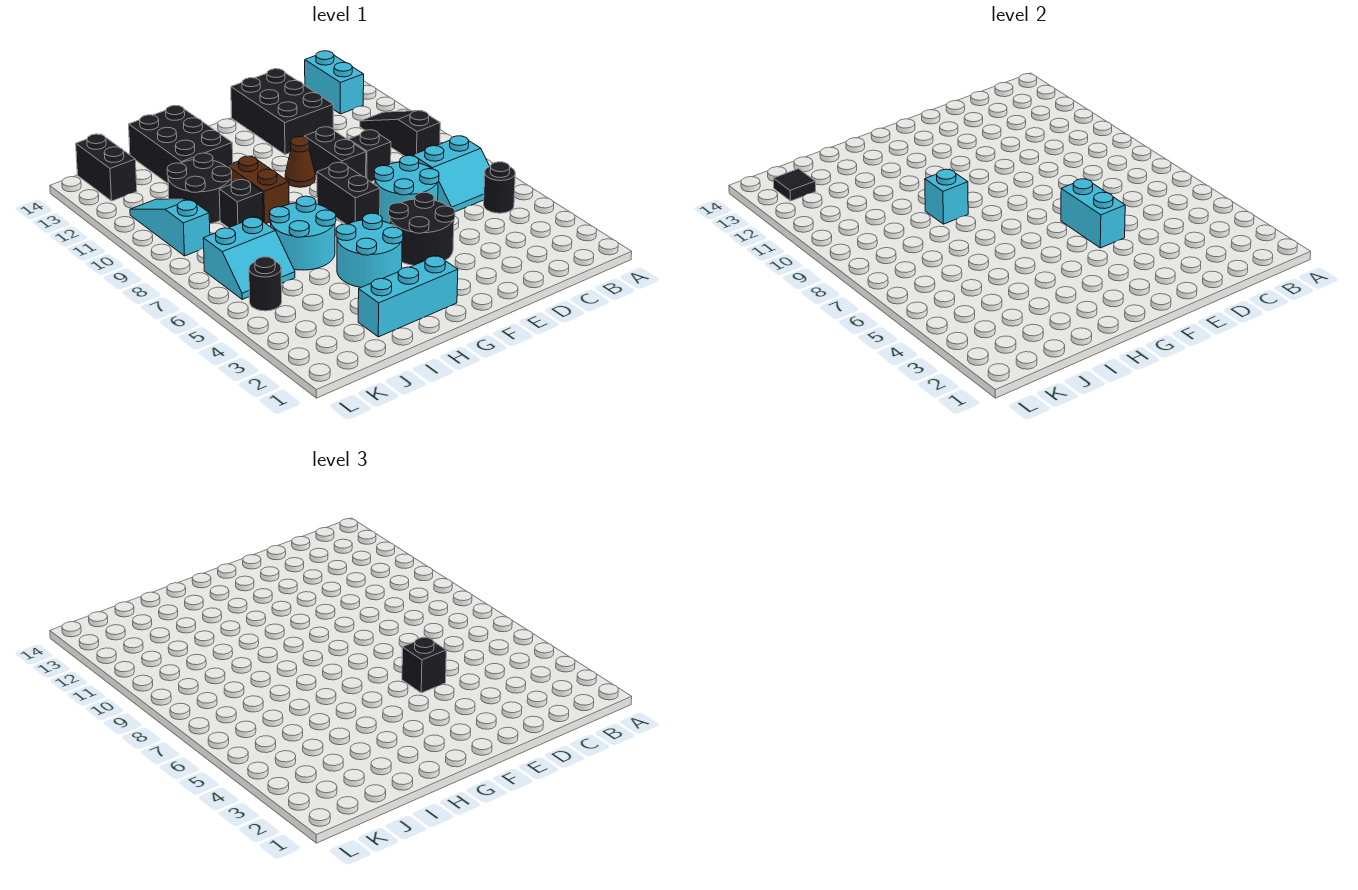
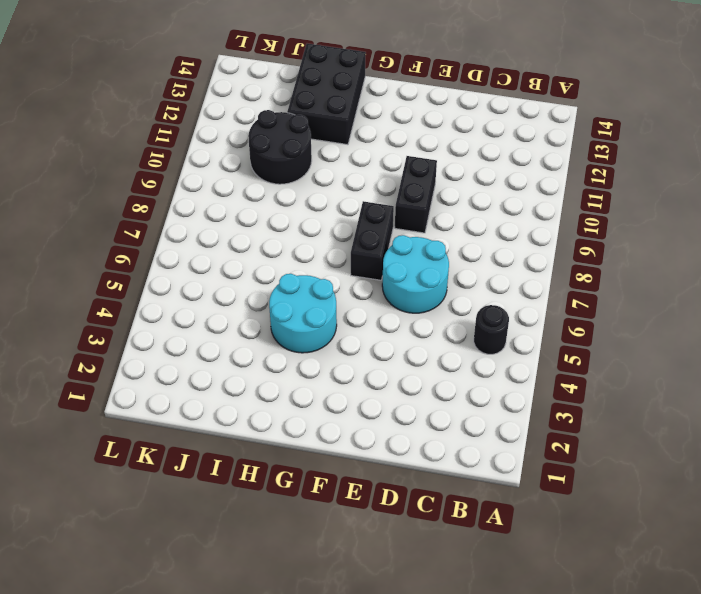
none -> cyan 2x2 slope [413,136,490,212]
none -> black 1x3 slope [360,111,440,156]
none -> cyan 1x2 brick [305,51,364,114]

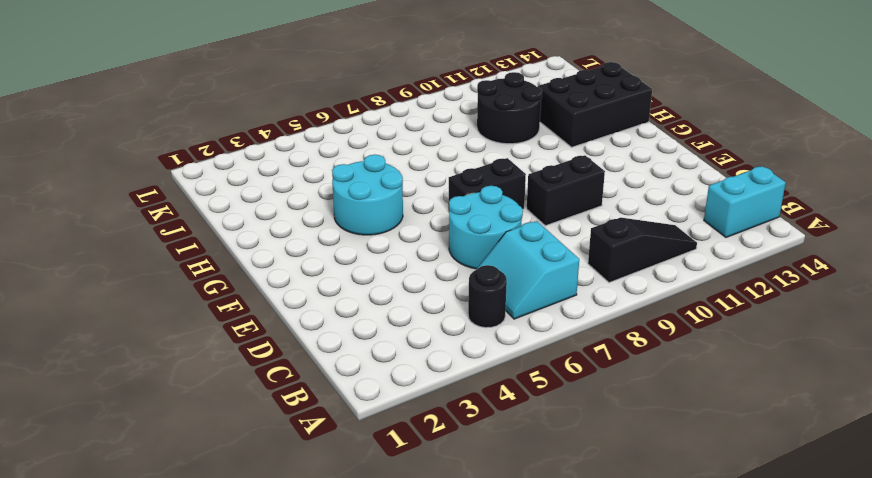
none -> black 1x1 brick [349,130,391,182]
none -> black 2x3 brick [231,69,333,155]
none -> black 2x2 round brick [389,192,455,265]

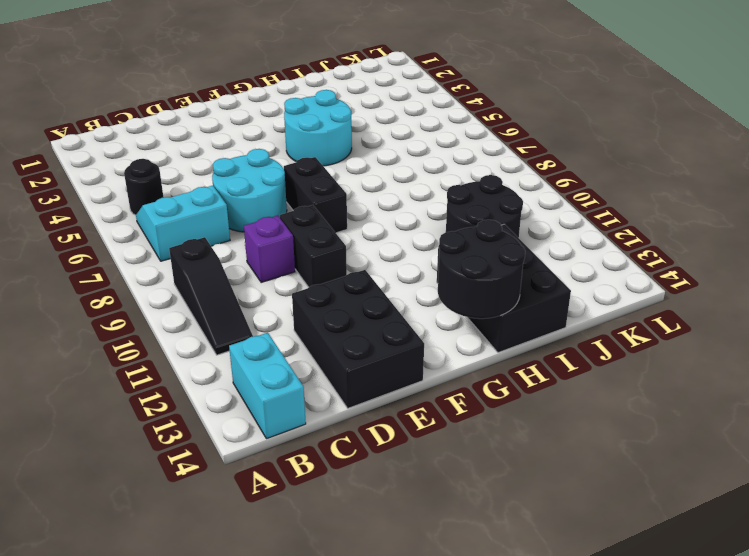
purple 1x1 brick [244,216,295,283] -> black 1x1 brick [349,130,391,182]
black 2x2 round brick [438,220,525,319] -> black 2x2 round brick moved to [389,192,455,265]
none -> brown 1x1 cone [285,137,315,187]
none -> cyan 1x3 brick [358,256,458,337]
none -> cyan 2x2 round brick [270,196,336,270]

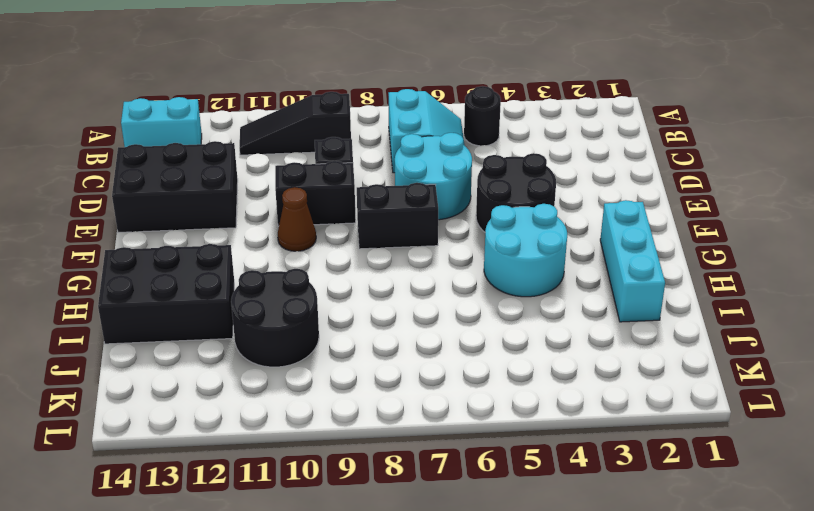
none -> cyan 2x2 round brick [270,196,336,270]
none -> brown 1x2 brick [227,156,289,224]
none -> black 1x1 brick [219,179,263,228]

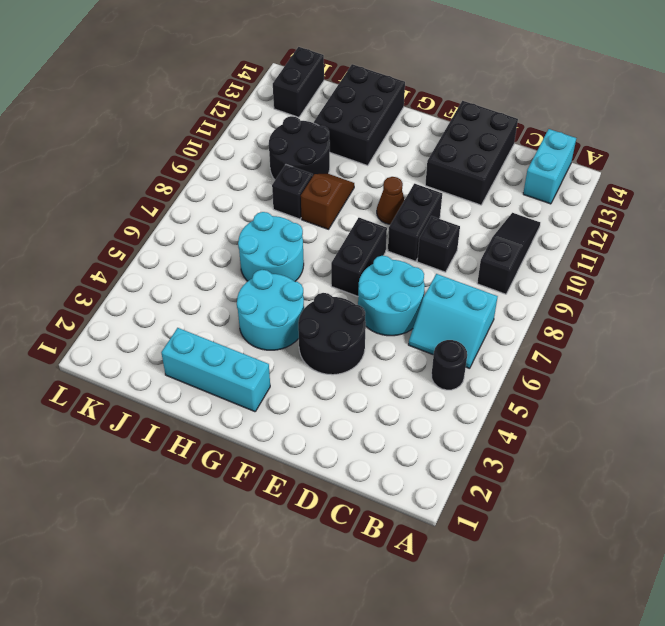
brown 1x2 slope [301,174,354,229] -> brown 1x2 brick [227,156,289,224]
none -> cyan 2x2 slope [203,217,295,299]
none -> black 1x1 round brick [249,257,282,311]
none -> cyan 1x3 slope [130,199,210,256]

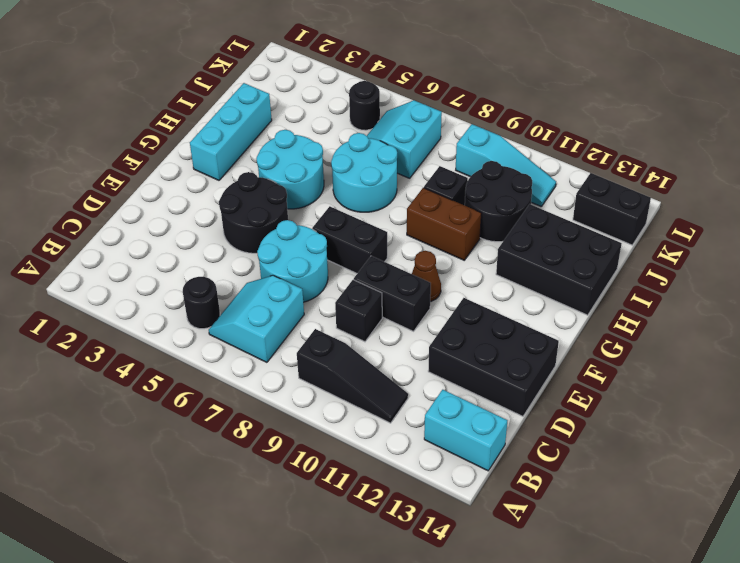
none -> cyan 1x2 brick [1061,179,1125,248]
none -> cyan 1x1 brick [925,169,968,224]
none -> black 1x1 tile [773,169,816,201]

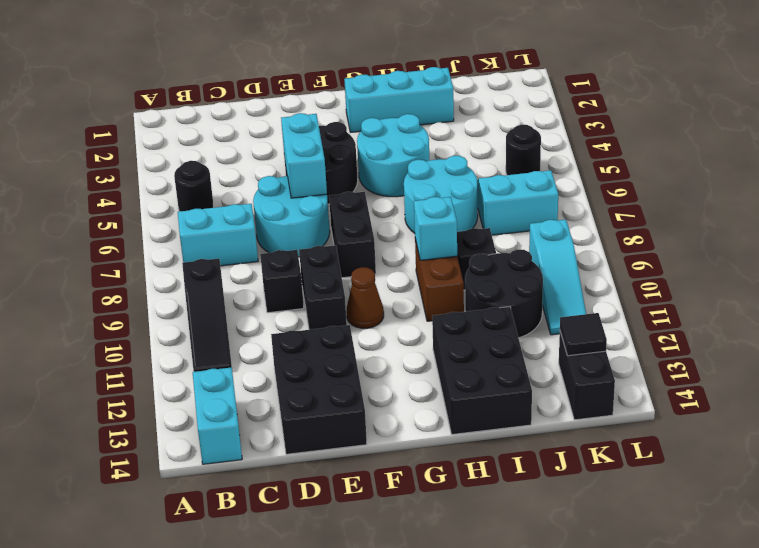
none -> black 1x1 brick [402,637,446,693]

